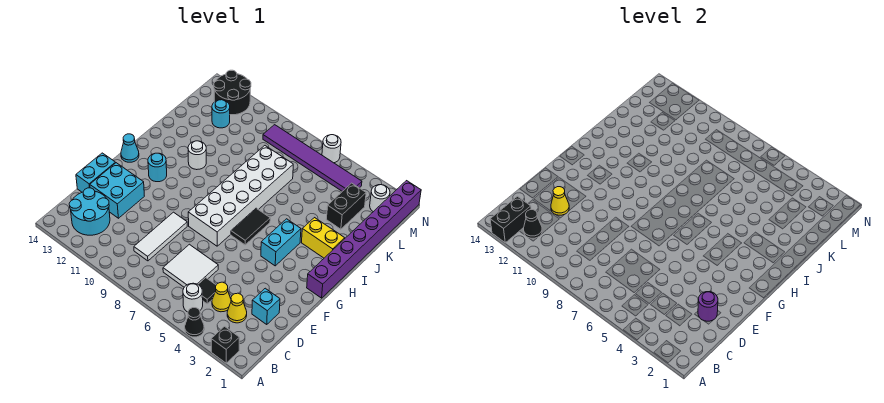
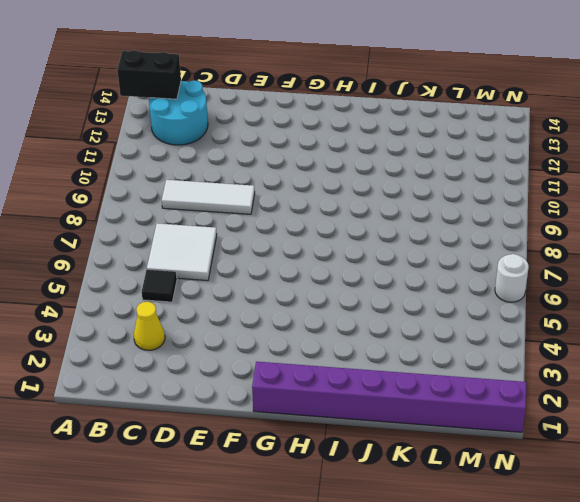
none -> black 1x1 brick [211,327,239,363]
none -> black 1x1 cone [185,308,204,337]
none -> white 1x1 round brick [183,283,203,312]
none -> yellow 1x1 cone [212,282,231,312]

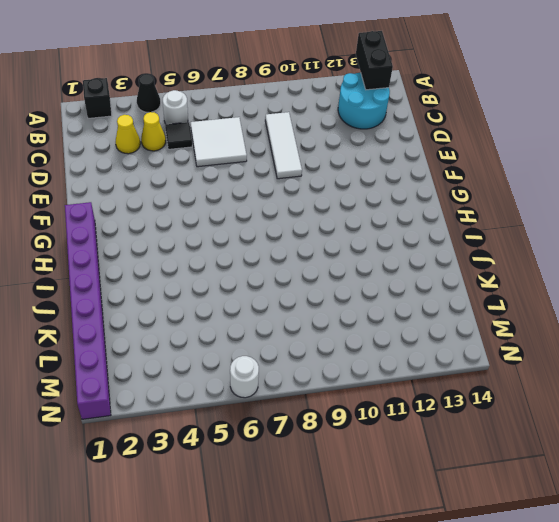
none -> cyan 1x1 brick [252,288,280,324]
none -> cyan 2x2 brick [90,163,144,218]
none -> cyan 1x2 brick [76,153,116,192]
none -> white 2x6 brick [188,146,293,246]

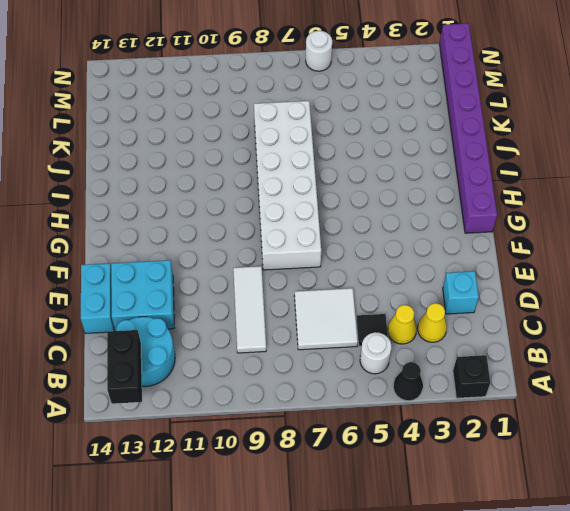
none -> cyan 1x2 brick [261,219,301,266]
none -> black 1x2 tile [231,208,270,245]
none -> cyan 1x1 round brick [148,153,167,182]
none -> cyan 1x1 cone [121,134,139,162]

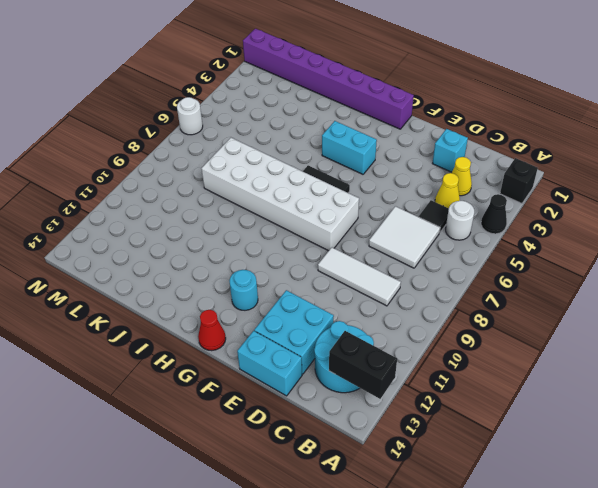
red 1x1 cone [198,310,226,351] -> cyan 1x1 cone [121,134,139,162]
none -> yellow 1x2 brick [302,218,345,258]
none -> white 1x1 round brick [188,141,206,170]
none -> black 1x2 brick [326,183,366,229]
none -> cyan 1x1 round brick [212,100,230,128]

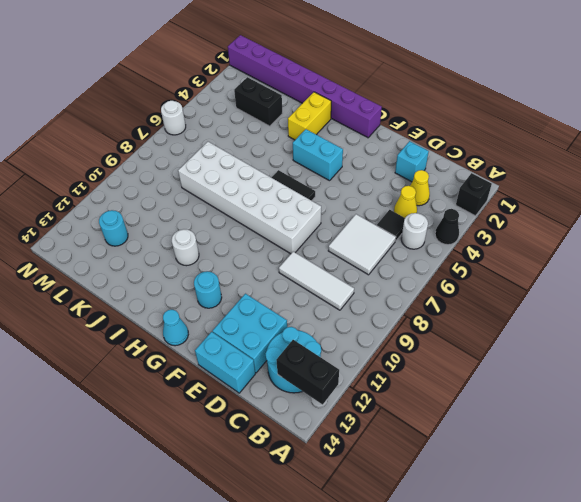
none -> white 1x1 round brick [370,184,390,212]
none -> purple 1x6 tile [263,125,362,191]
none -> black 2x2 round brick [214,70,251,115]
none -> black 1x1 cone [524,210,542,238]

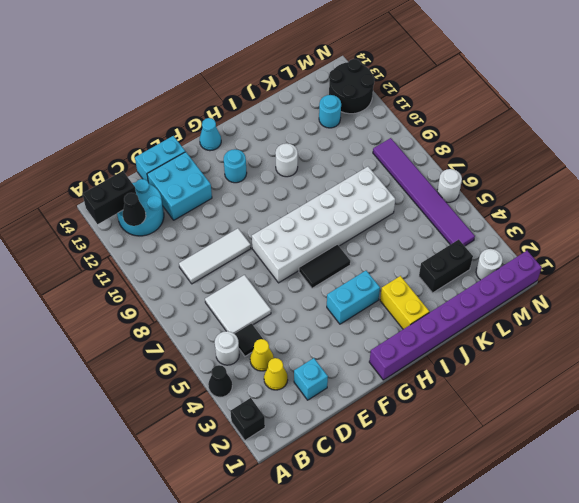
none -> purple 1x1 round brick [698,292,718,321]
none -> yellow 1x1 cone [551,187,569,215]

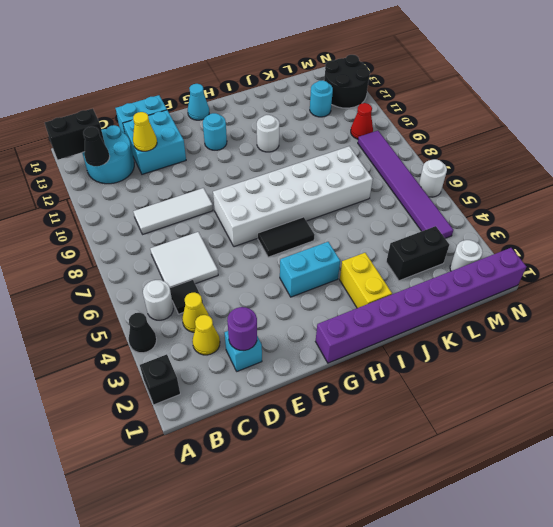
red 1x1 cone [351,103,373,139] -> none

